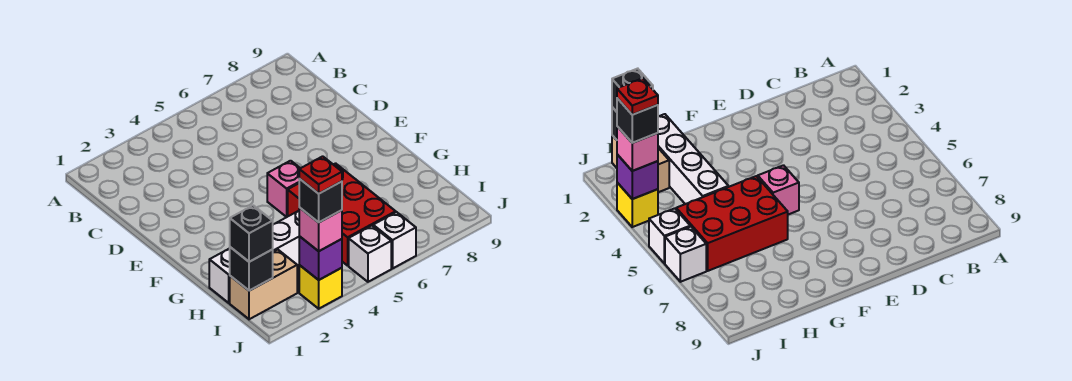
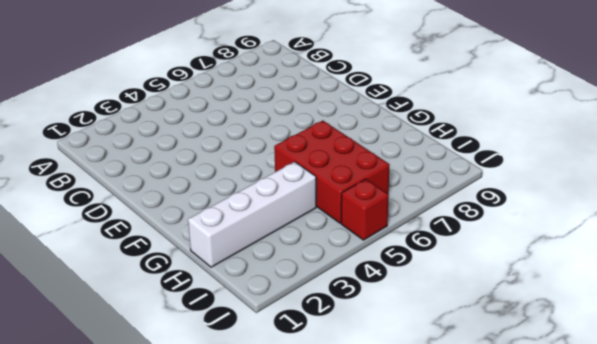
red 1x1 brick [341,179,389,240] -> white 1x1 brick [349,226,391,282]
none -> pink 1x1 brick [267,161,300,217]
none -> tan 1x2 brick [230,250,297,319]
none -> yellow 1x1 brick [299,265,342,309]

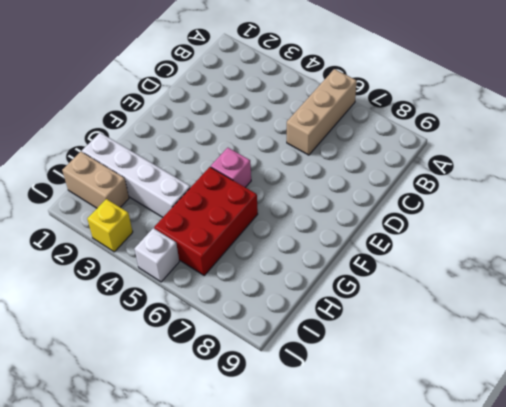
tan 1x3 brick [287,69,357,155] -> none
none -> white 1x1 brick [373,212,416,268]
none -> black 1x1 brick [230,247,273,291]
none -> purple 1x1 brick [299,236,342,280]

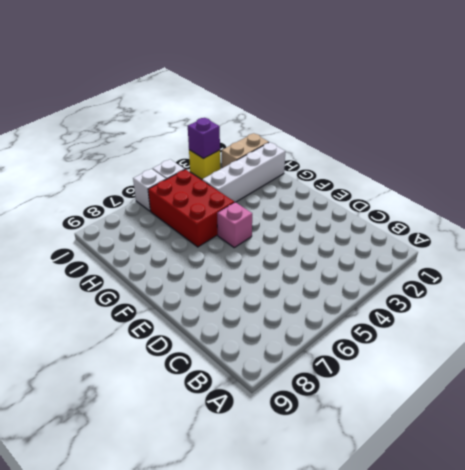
none -> black 1x1 brick [230,247,273,291]
none -> black 1x1 brick [230,205,273,262]
none -> pink 1x1 brick [299,208,342,251]

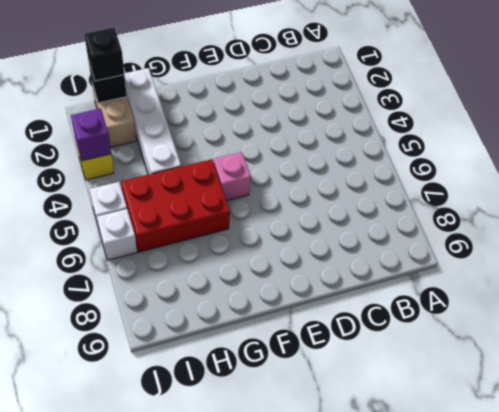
none -> pink 1x1 brick [299,208,342,251]
none -> black 1x1 brick [299,179,342,222]
none -> red 1x1 plate [299,156,342,194]

